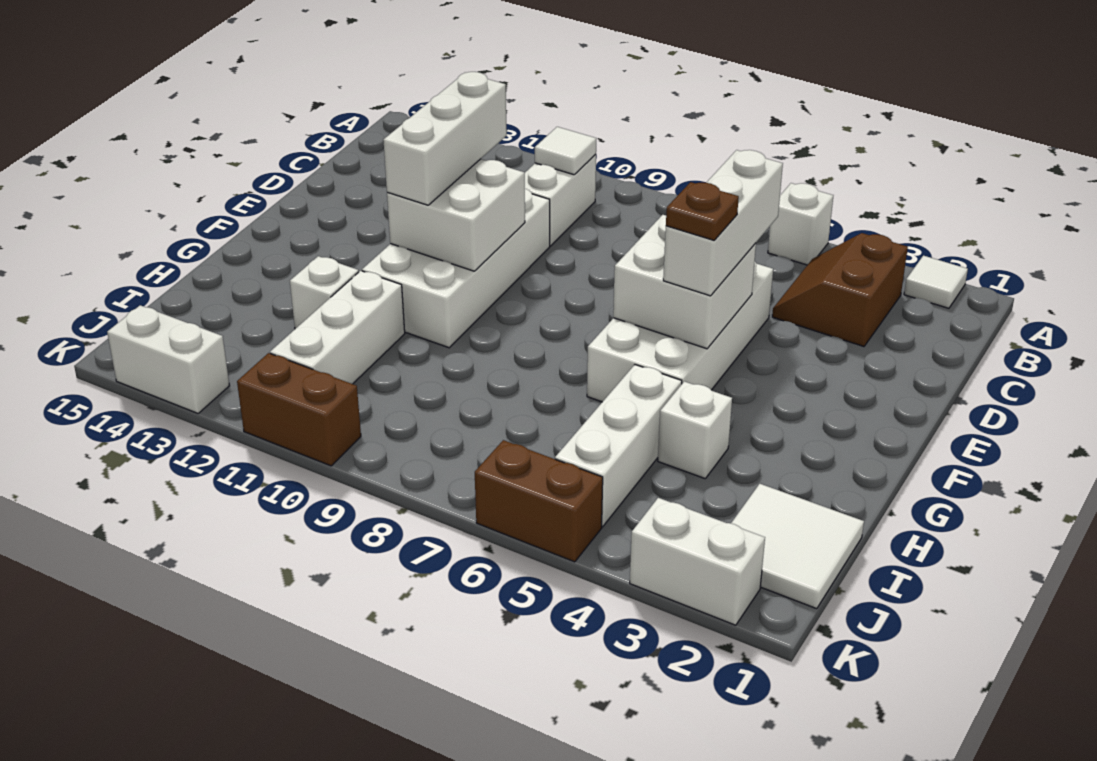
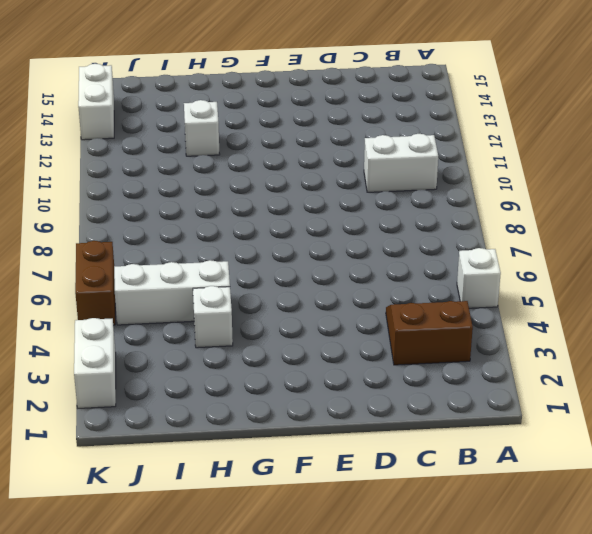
none -> white 1x1 tile [904,256,968,308]
none -> white 2x4 brick [587,262,773,402]
none -> white 2x4 brick [362,189,550,348]

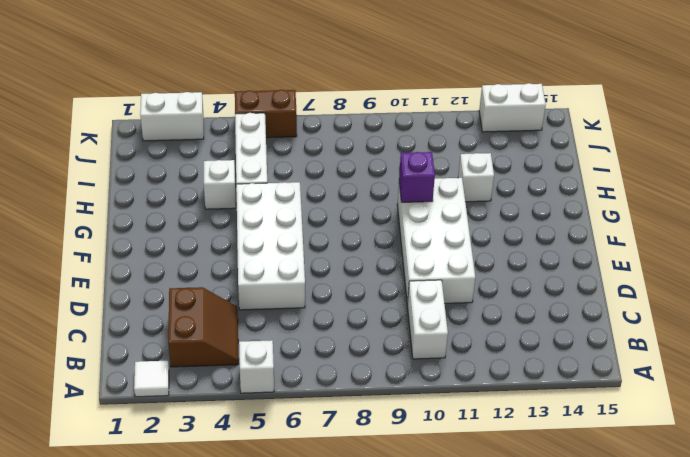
purple 1x1 brick [399,152,435,202] -> none
none -> white 1x3 brick [270,271,405,384]
none -> white 2x2 tile [731,484,864,609]
none -> brown 1x2 brick [237,353,361,466]

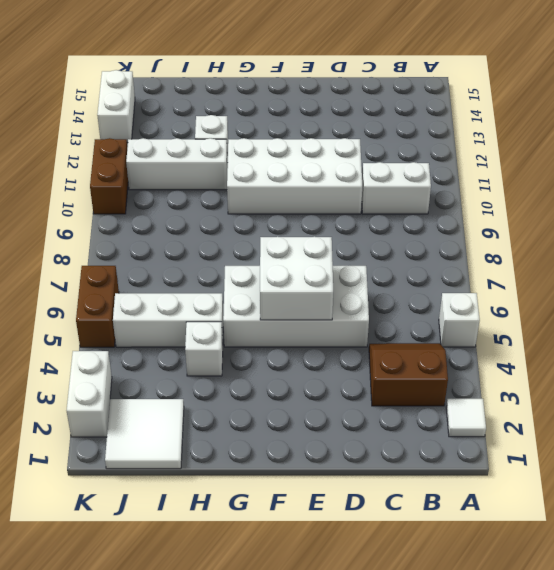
none -> white 1x1 tile [535,127,596,175]
none -> white 2x2 brick [387,159,525,271]
none -> white 1x3 brick [663,150,783,296]

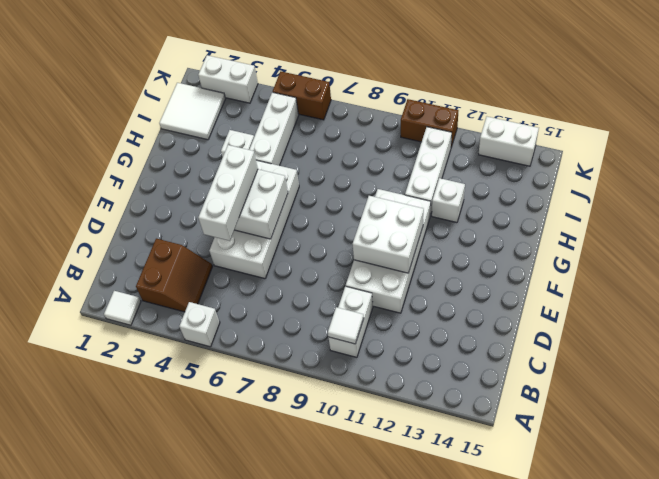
none -> white 1x3 brick [383,72,507,205]
none -> brown 1x1 plate [666,182,739,240]

